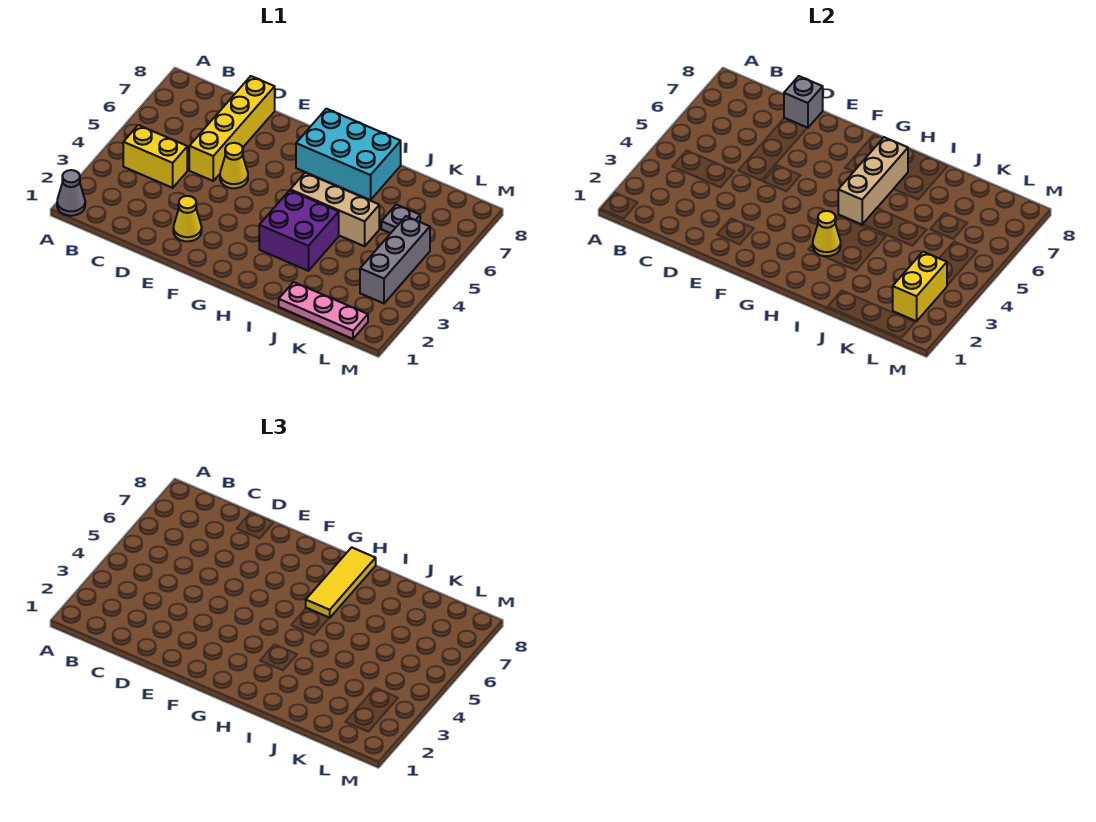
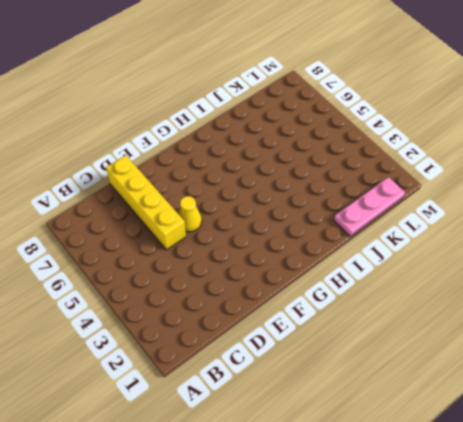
none -> grey 1x1 cone [57,170,85,216]
none -> yellow 1x2 brick [123,125,187,188]
none -> yellow 1x1 cone [173,196,202,241]

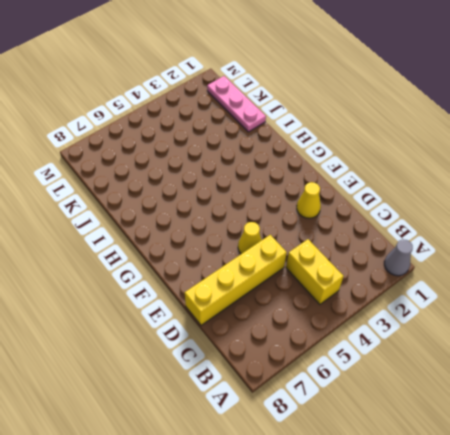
none -> cyan 2x3 brick [296,109,401,200]
none -> purple 2x2 brick [259,190,339,271]
none -> tan 1x3 brick [290,173,379,246]

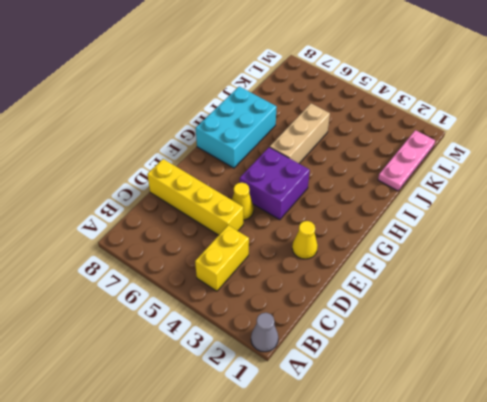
purple 2x2 brick [240,147,310,220] -> purple 2x2 brick moved to [259,190,339,271]
none -> grey 1x1 plate [381,204,420,233]
none -> grey 1x3 brick [360,216,430,303]
none -> grey 1x1 brick [784,76,823,128]

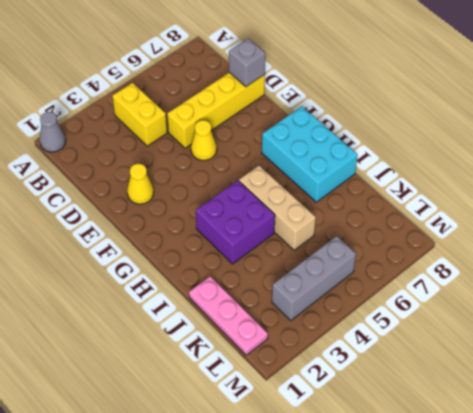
none -> grey 1x1 plate [381,204,420,233]
none -> yellow 1x1 cone [813,211,841,256]
none -> tan 1x3 brick [838,137,908,224]

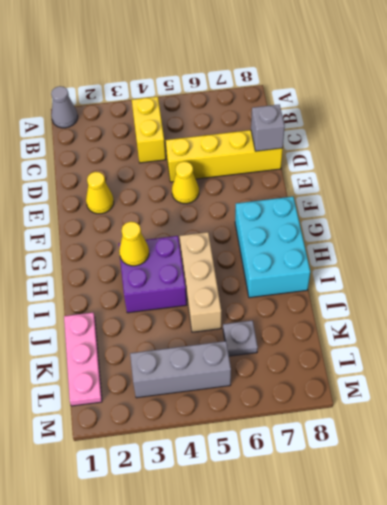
none -> tan 1x3 brick [838,137,908,224]
none -> yellow 1x2 brick [893,252,947,321]
none -> yellow 1x3 tile [306,547,376,618]

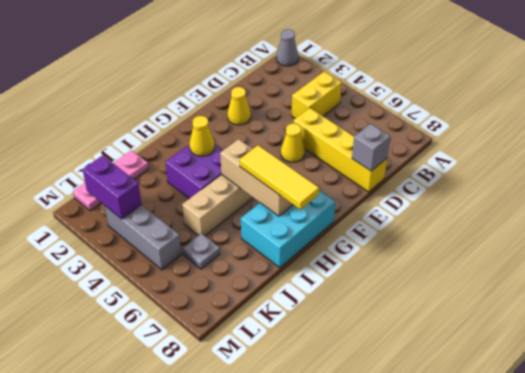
purple 1x2 brick [83,155,142,219] -> yellow 1x2 brick [893,252,947,321]

